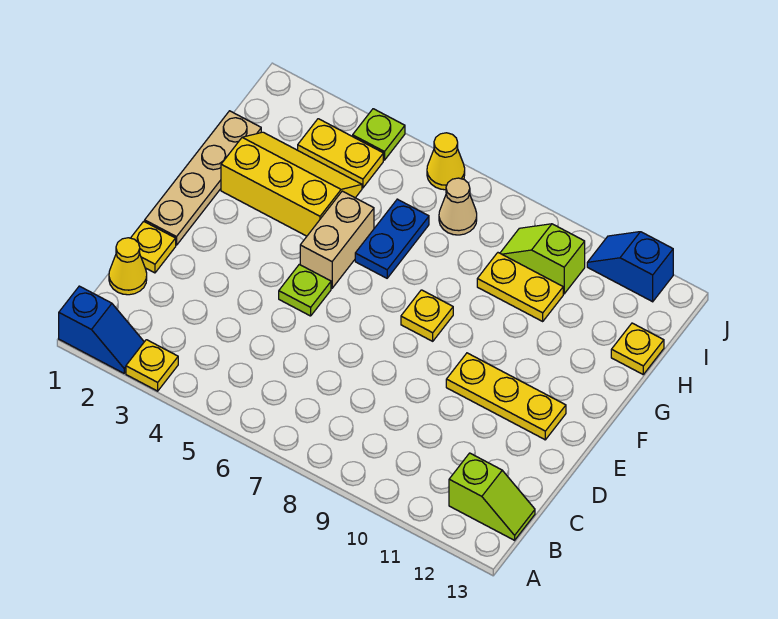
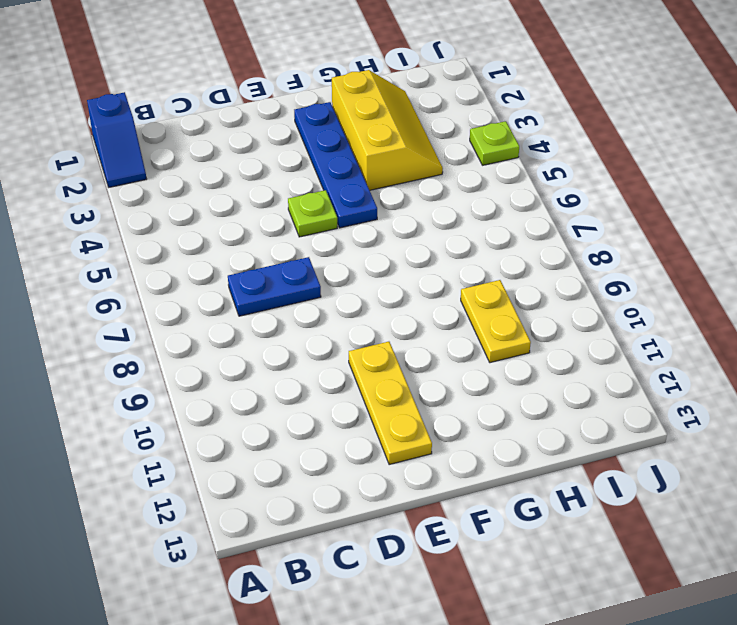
blue 1x2 plate [228,257,321,316] -> blue 1x2 plate moved to [355,199,429,278]
blue 1x4 plate [294,102,377,228] -> tan 1x2 brick [300,191,374,288]
none -> yellow 1x1 plate [126,340,178,391]
none -> lime 1x2 slope [449,453,535,540]
none -> yellow 1x1 cone [109,238,147,295]

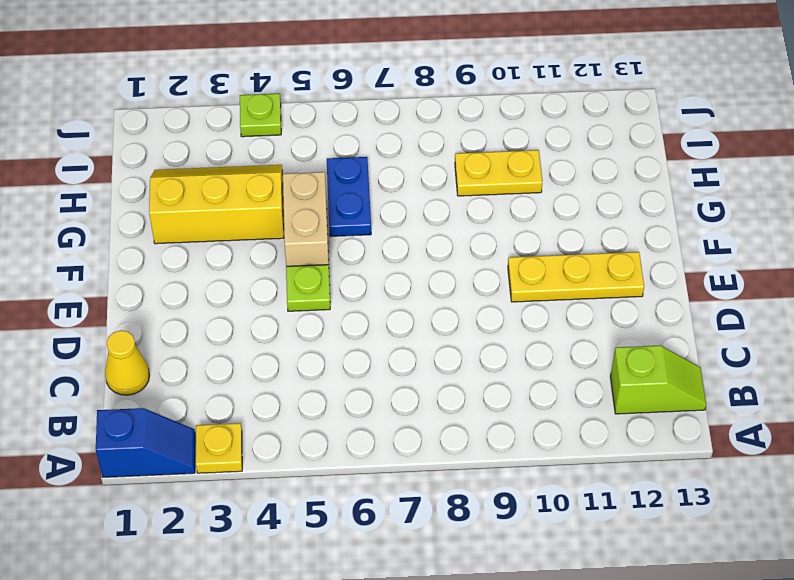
none -> yellow 1x1 plate [131,221,176,273]
none -> tan 1x4 plate [145,111,261,245]
none -> yellow 1x1 plate [401,290,453,341]

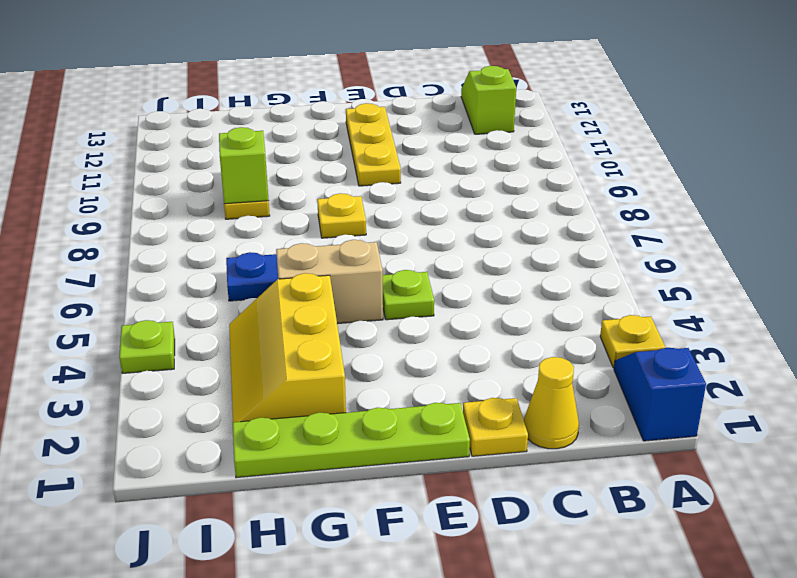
lime 1x4 plate [233,403,470,478] -> tan 1x4 plate [145,111,261,245]
lime 1x1 brick [219,127,269,204] -> none
none -> yellow 1x1 plate [611,323,664,374]
none -> yellow 1x2 plate [298,119,383,188]
none -> tan 1x1 cone [439,178,477,235]

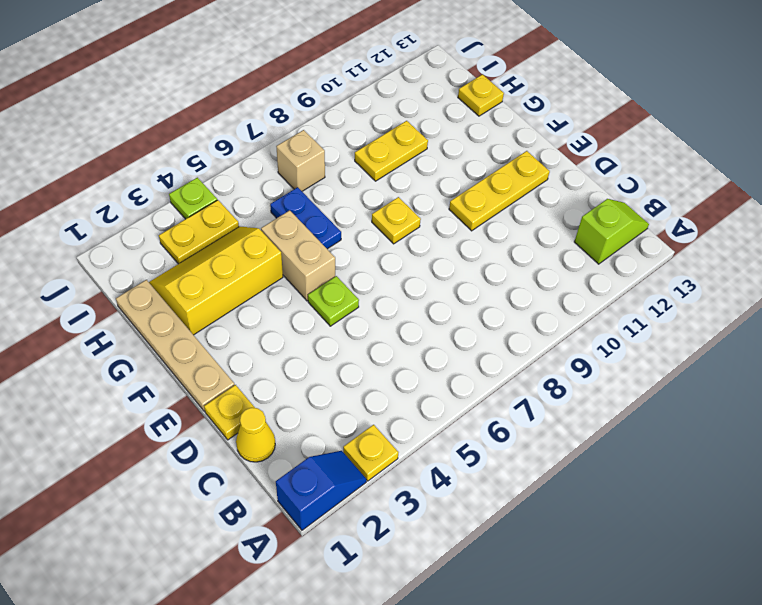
tan 1x1 brick [276,130,325,191] -> tan 1x1 cone [439,178,477,235]
none -> lime 1x2 slope [500,224,585,294]
none -> yellow 1x1 cone [427,133,465,190]
none -> blue 1x2 slope [587,232,673,302]

